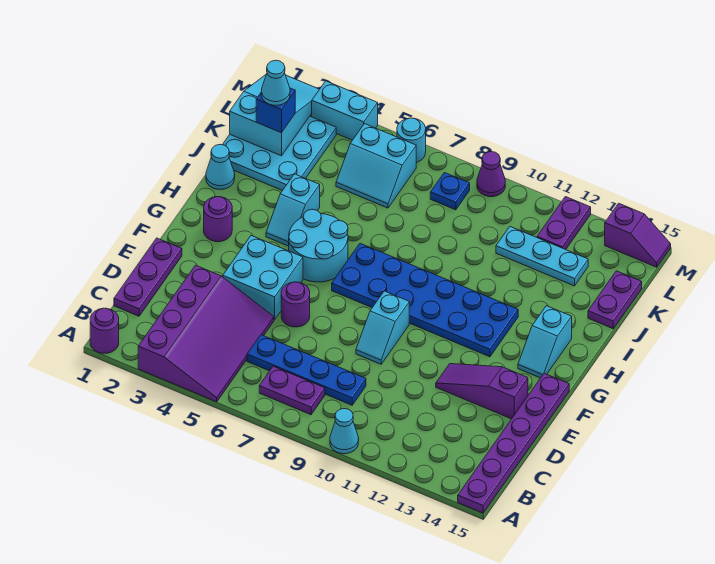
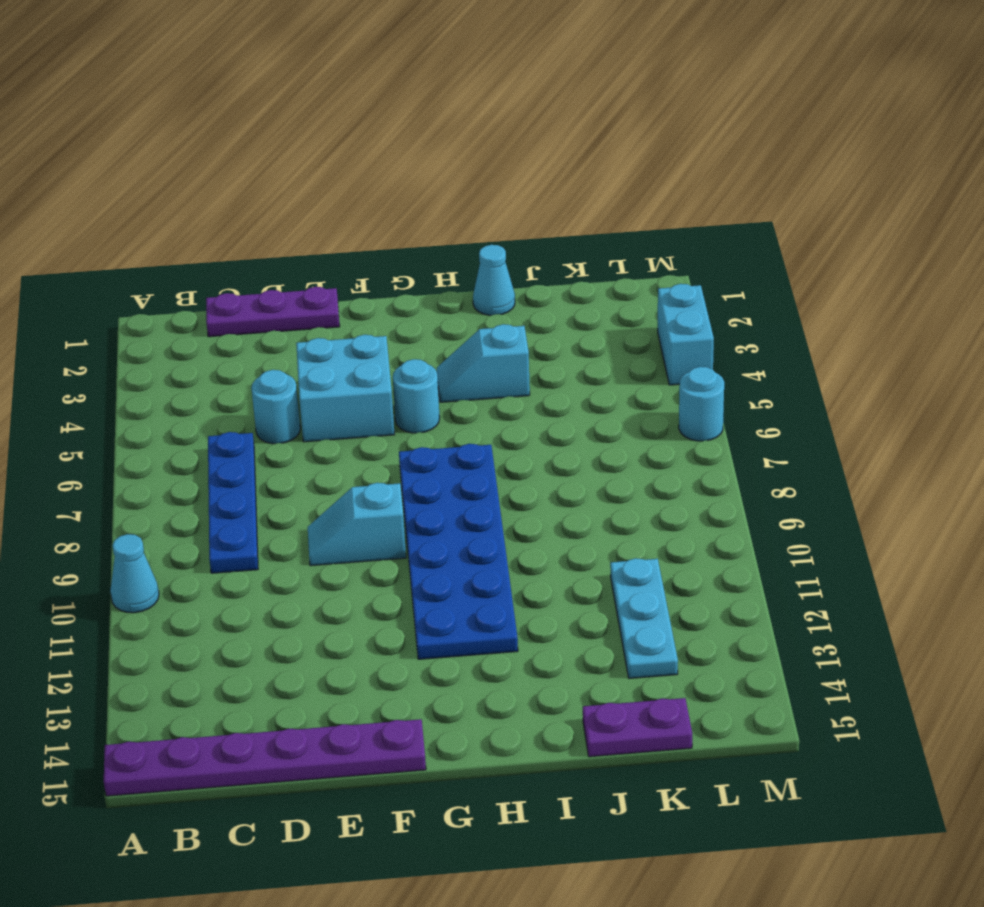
cyan 1x1 round brick [251,370,300,444] -> purple 3x4 slope [138,265,274,402]
cyan 1x1 round brick [393,359,440,433] -> cyan 2x2 round brick [289,209,348,282]
none -> purple 1x1 round brick [90,308,119,353]
none -> purple 1x2 plate [259,366,325,415]
none -> purple 1x1 round brick [281,282,310,327]
none -> purple 1x3 slope [436,364,528,419]

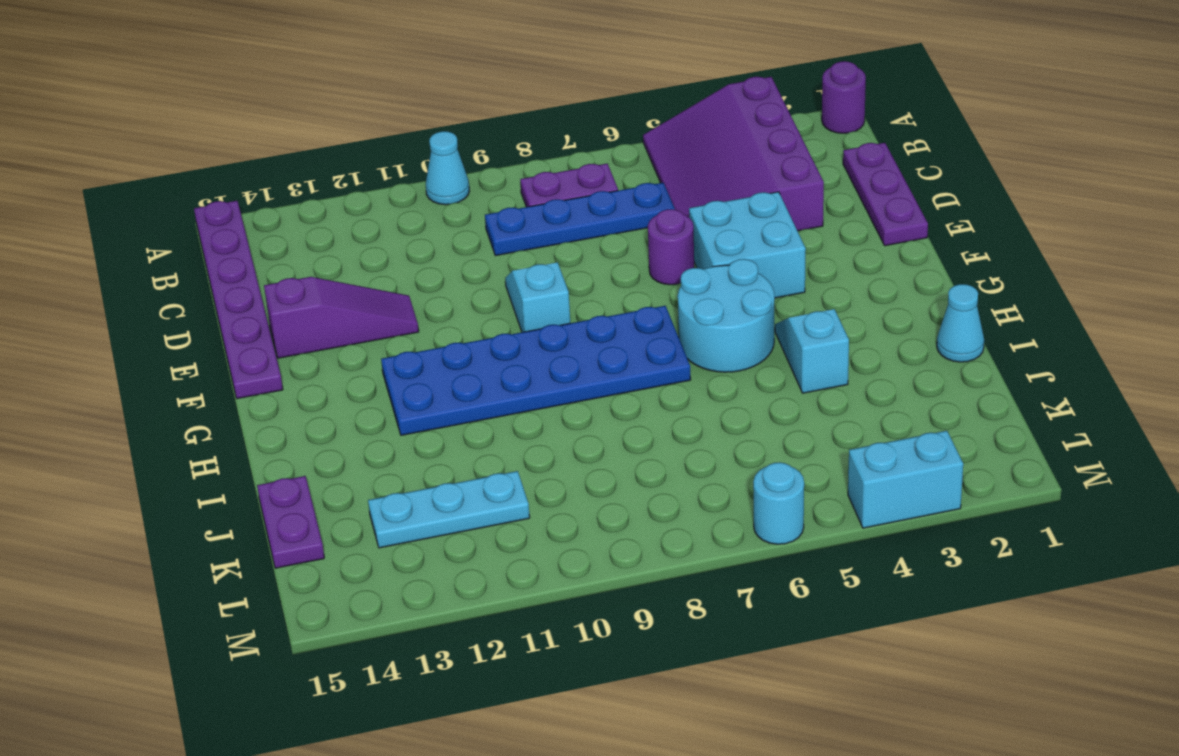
none -> purple 1x1 round brick [204,197,232,242]
none -> cyan 1x2 slope [518,306,572,378]
none -> cyan 3x3 plate [223,116,336,191]
none -> cyan 2x2 slope [336,124,416,208]

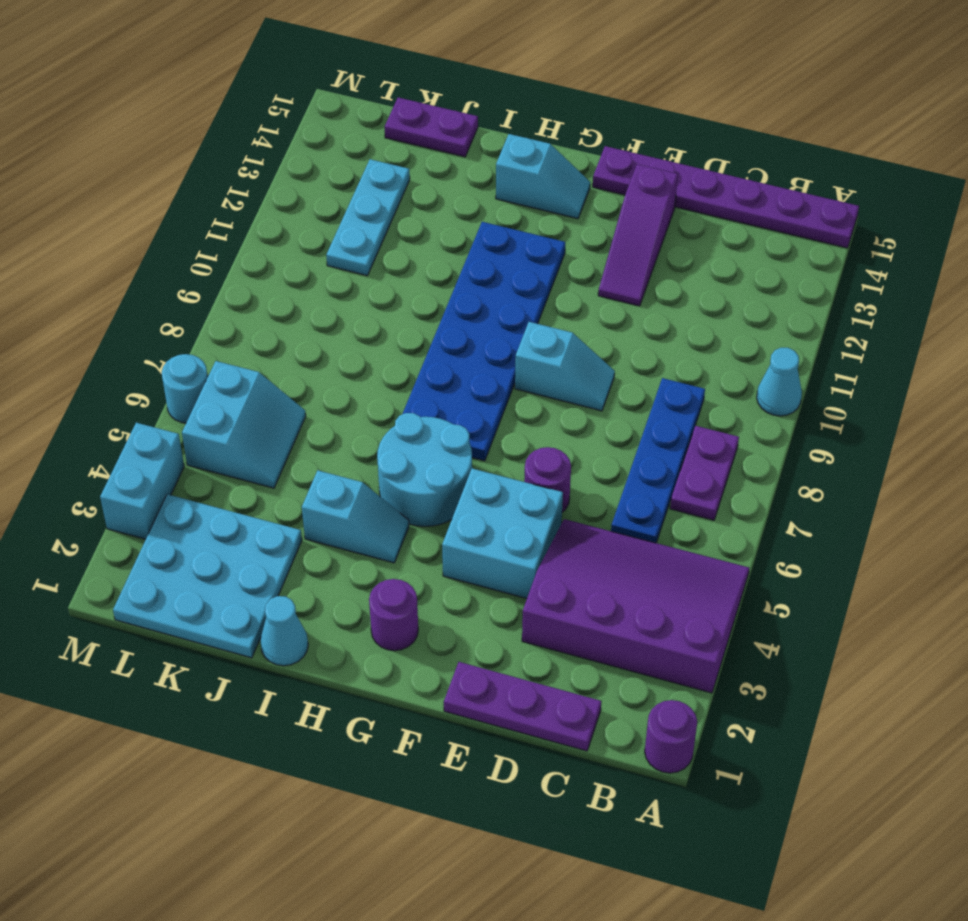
none -> blue 1x1 plate [430,173,470,210]
none -> purple 1x2 plate [537,197,591,250]
none -> purple 1x1 cone [477,152,505,197]
none -> purple 1x2 slope [605,203,671,267]

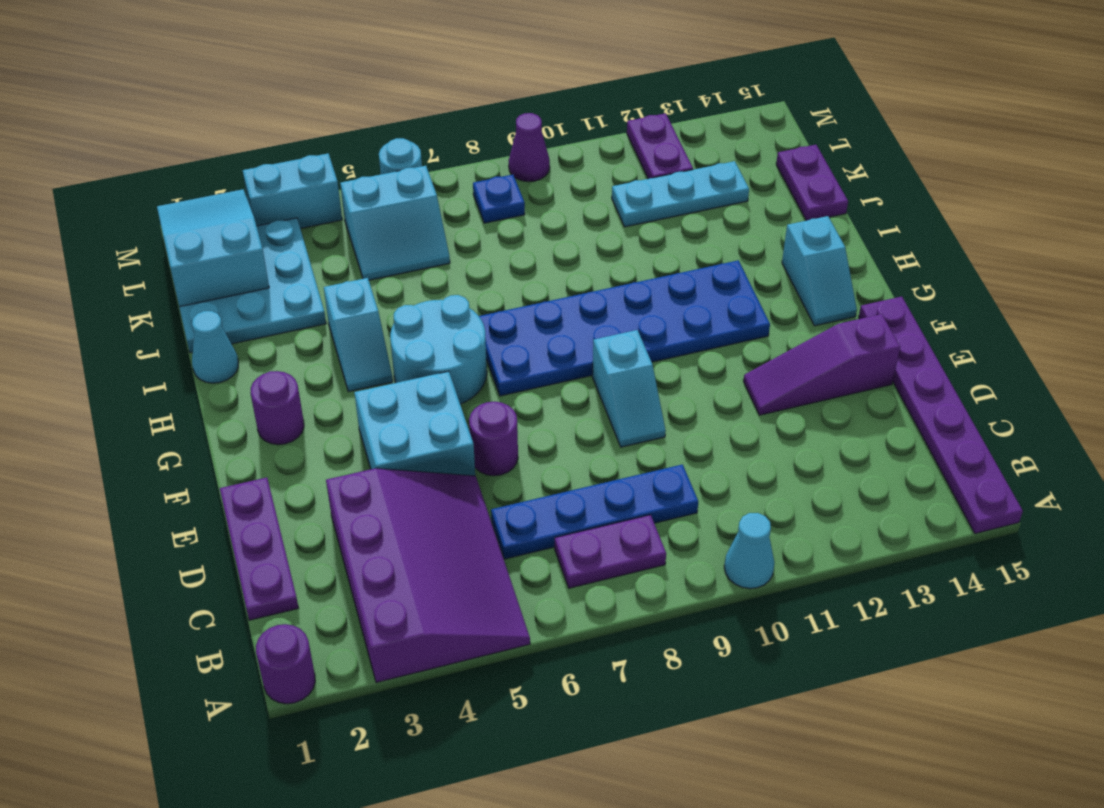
none -> purple 1x2 slope [605,203,671,267]
none -> blue 1x1 brick [256,88,295,133]
none -> cyan 1x1 cone [261,60,290,105]

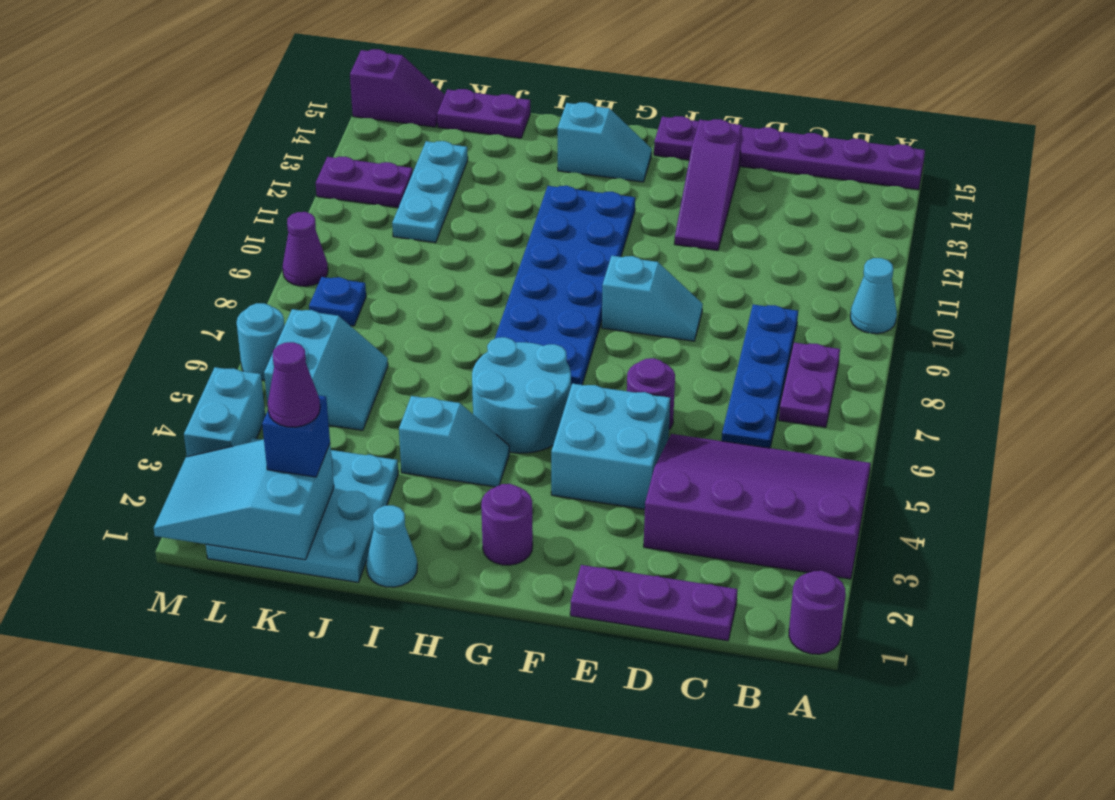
purple 1x1 cone [268,342,320,427] -> cyan 1x1 cone [261,60,290,105]
purple 1x2 slope [350,49,445,127] -> purple 1x2 slope turned to [605,203,671,267]

